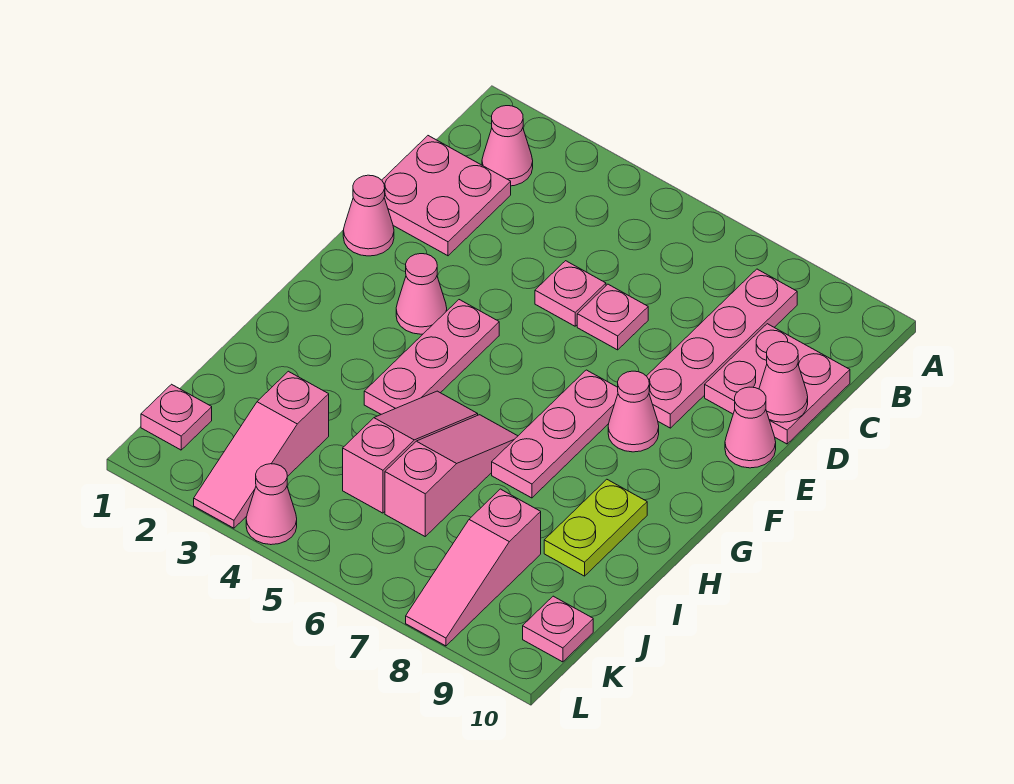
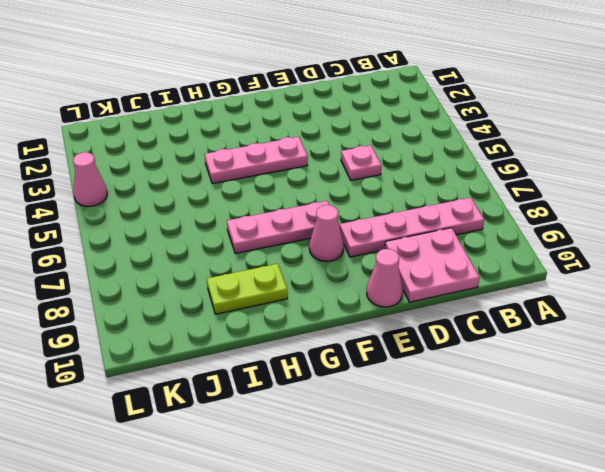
none -> pink 1x1 cone [482,106,533,186]
none -> pink 2x2 plate [382,136,511,256]
none -> pink 1x1 plate [577,284,648,350]

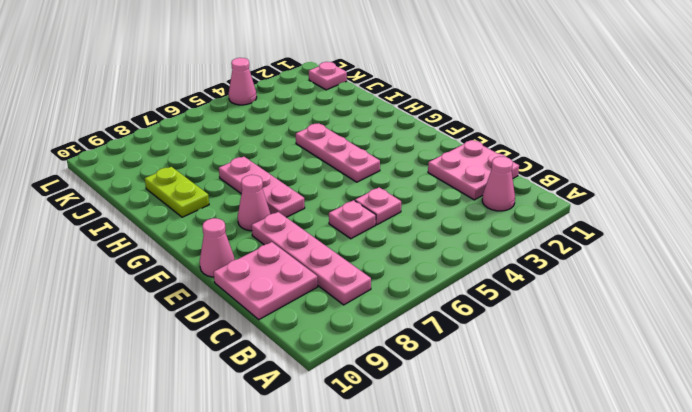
none -> pink 1x1 cone [343,175,394,256]
none -> pink 1x1 cone [396,254,447,334]
none -> pink 1x3 slope [343,391,478,513]

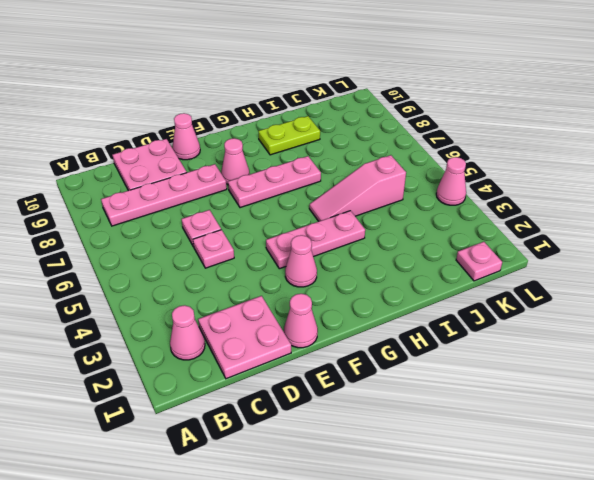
none -> pink 1x3 slope [385,415,518,536]
none -> pink 1x3 slope [194,371,329,528]
none -> pink 1x3 slope [406,489,541,646]

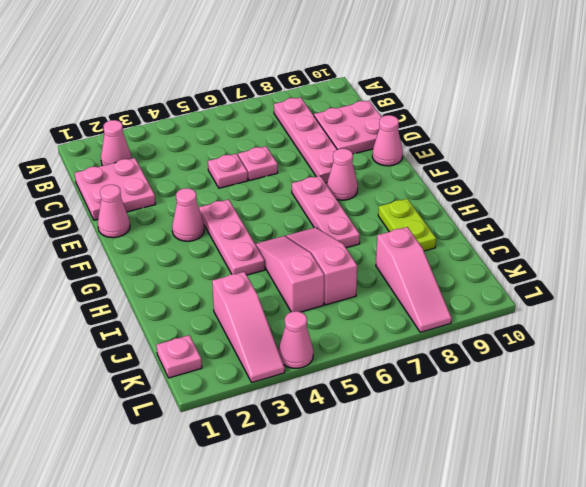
none -> pink 1x1 plate [523,596,593,662]
none -> pink 1x1 cone [759,342,808,422]

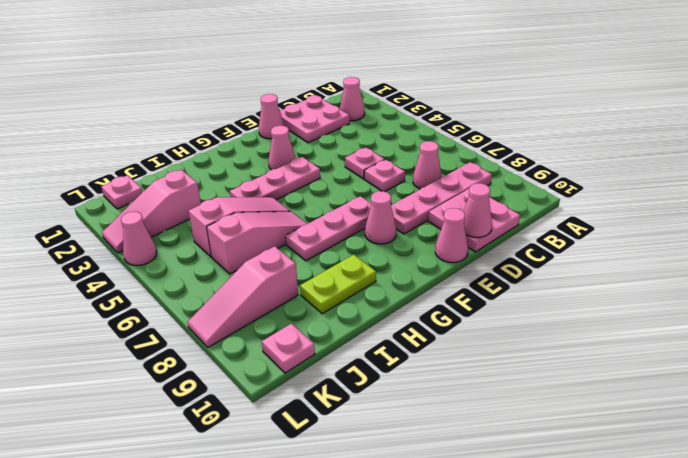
pink 1x1 cone [413,141,442,189] -> none

